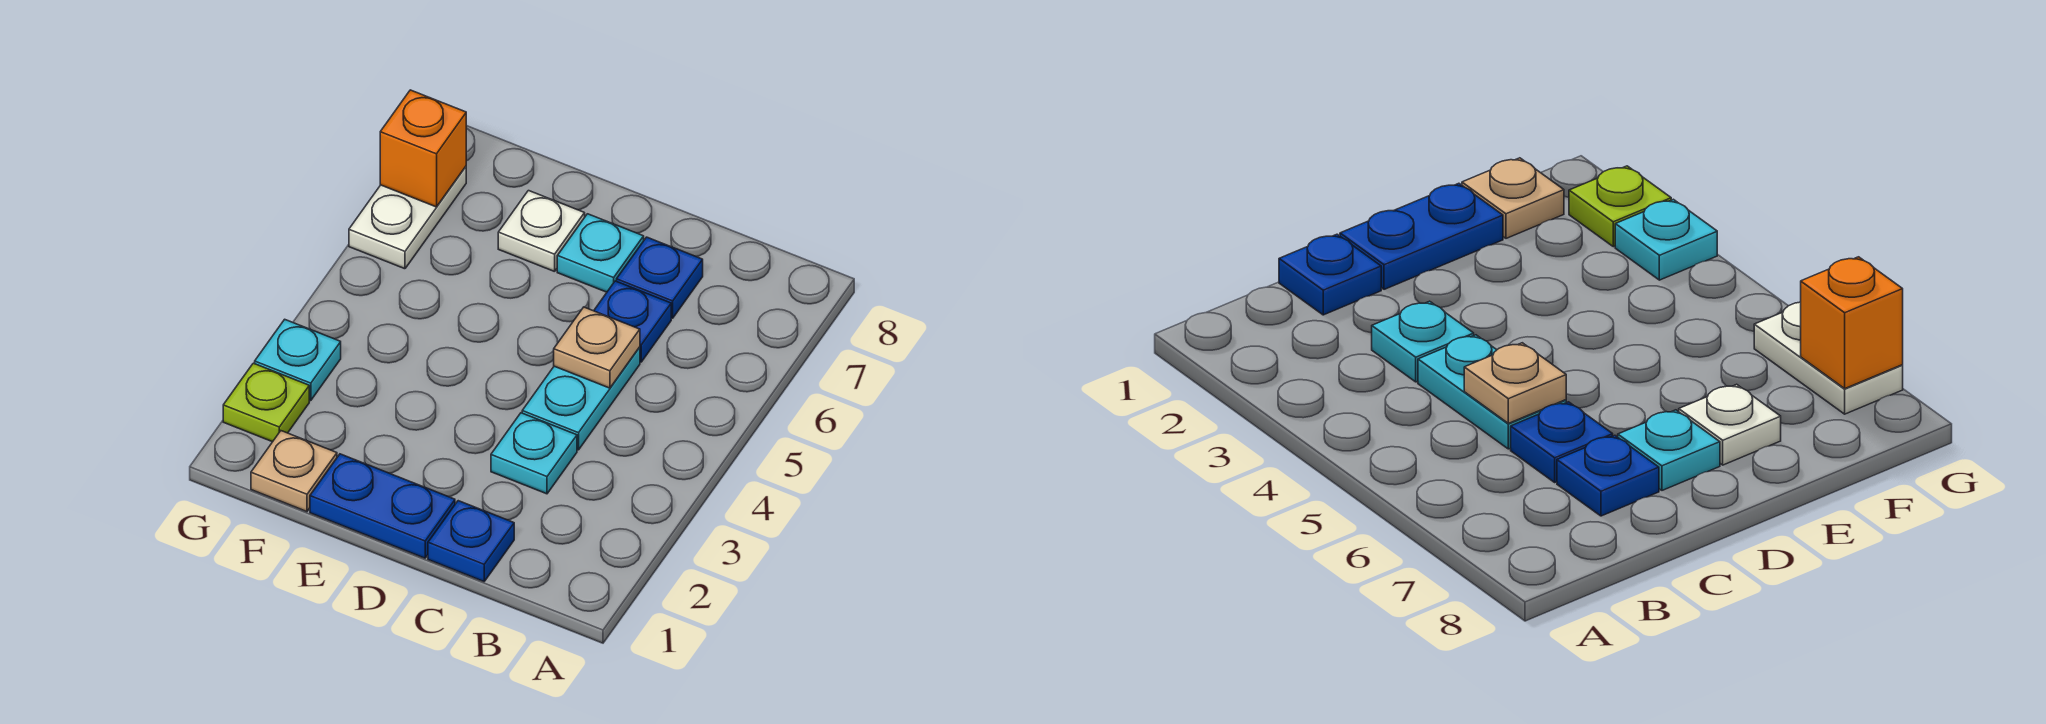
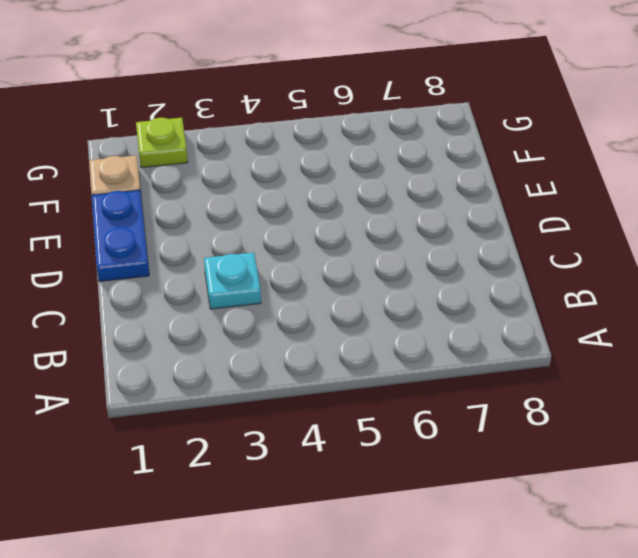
none -> blue 1x1 plate [428,501,514,582]
none -> cyan 1x2 plate [522,347,640,450]
none -> blue 1x1 plate [594,281,671,362]

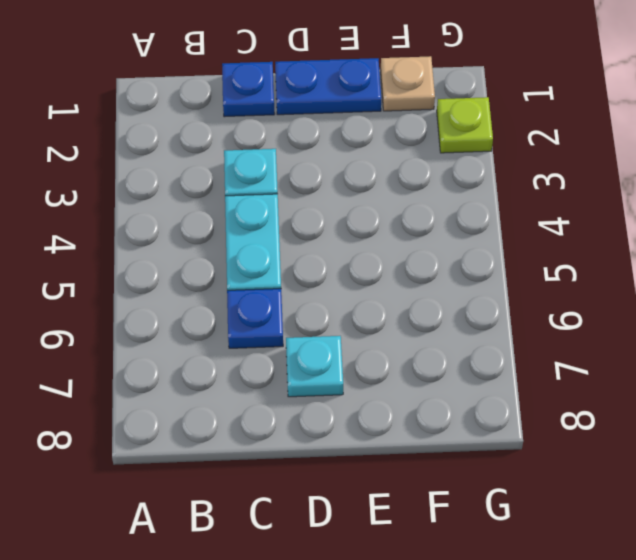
none -> blue 1x1 plate [617,237,703,318]
none -> white 1x1 plate [498,191,585,272]
none -> cyan 1x1 plate [255,319,341,401]

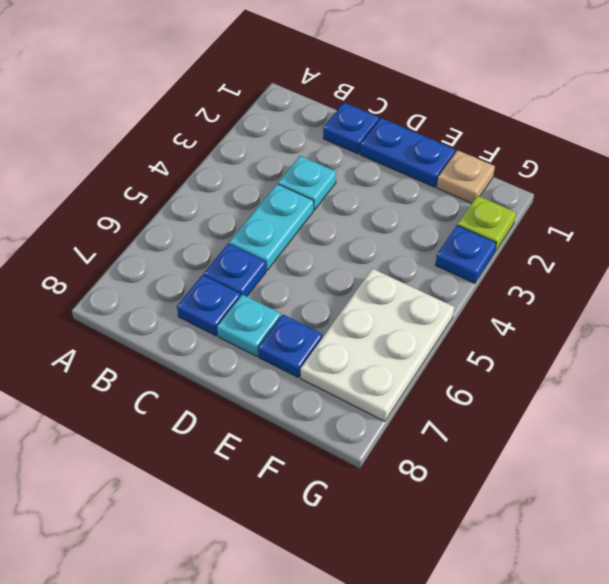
blue 1x1 plate [258,315,323,378] -> white 1x1 plate [498,191,585,272]
white 2x3 plate [301,269,454,421] -> white 1x2 plate [349,167,466,269]
blue 1x1 plate [435,225,496,283] -> cyan 1x1 plate [255,319,341,401]
none -> tan 1x1 plate [554,307,640,388]
none -> orange 1x1 brick [380,90,466,207]

